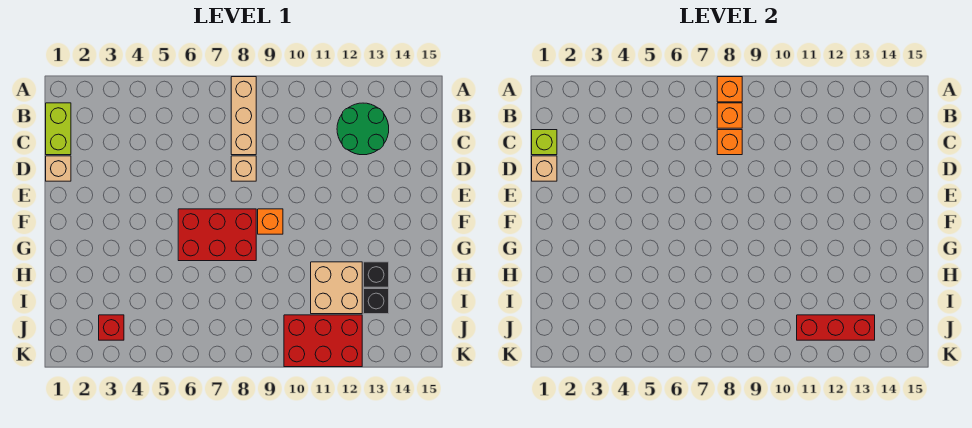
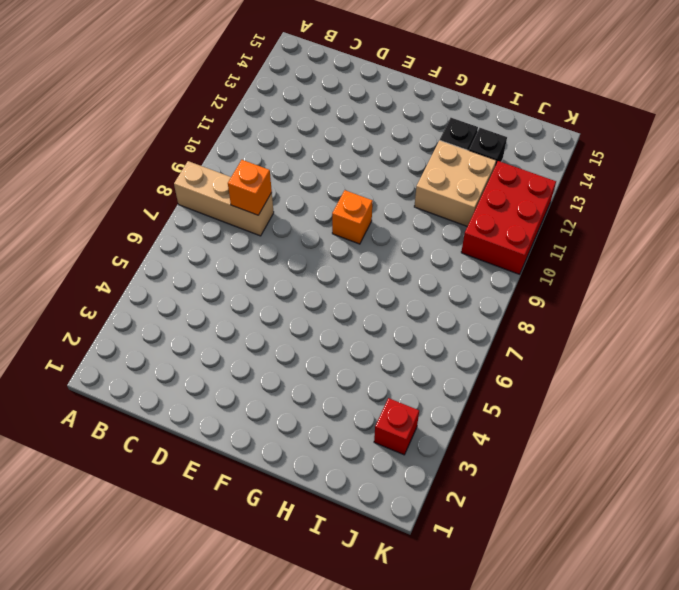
none -> lime 1x2 brick [46,103,71,155]
none -> green 2x2 round brick [337,103,389,155]
none -> tan 1x1 brick [46,156,71,181]

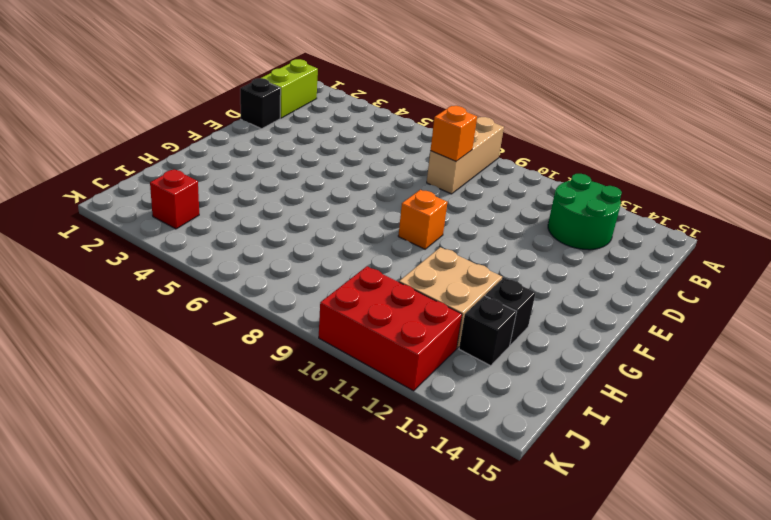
black 1x1 brick [240,78,281,129] -> tan 1x1 brick [46,156,71,181]
none -> tan 1x1 brick [231,156,256,181]
none -> red 2x3 brick [178,209,256,261]
none -> orange 1x1 brick [717,77,742,102]

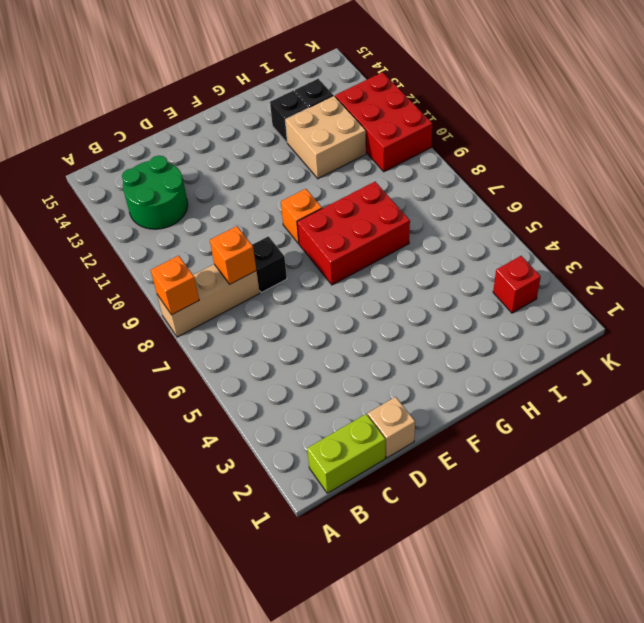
black 1x1 brick [252,236,287,293] -> tan 1x1 brick [231,156,256,181]
red 2x3 brick [297,182,410,285] -> red 2x3 brick turned to [178,209,256,261]
none -> orange 1x1 brick [717,103,742,128]
none -> lime 1x1 brick [532,130,557,155]
none -> tan 1x1 brick [532,156,557,181]

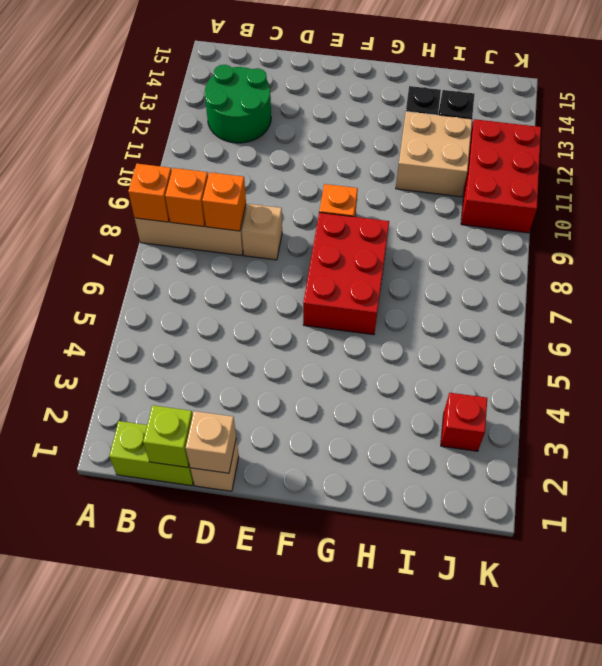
none -> red 1x3 brick [797,315,875,340]

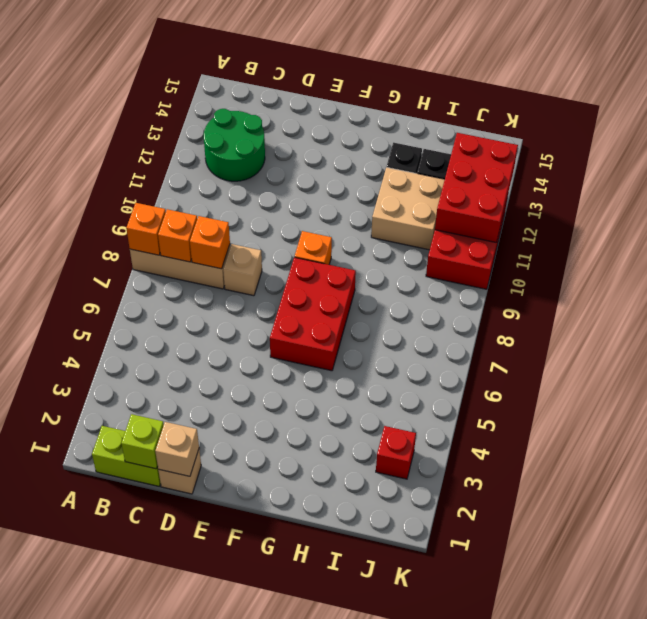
red 2x3 brick [435,133,518,242] -> red 1x3 brick [797,315,875,340]

